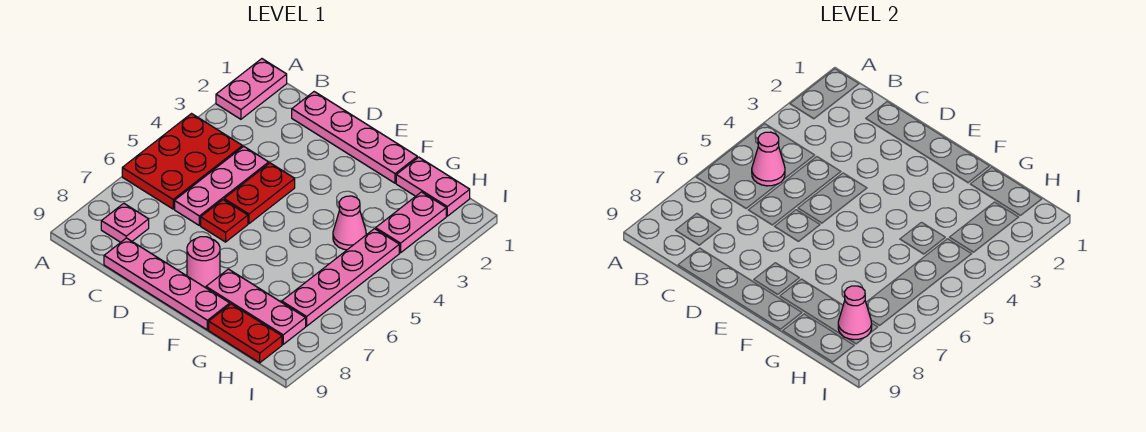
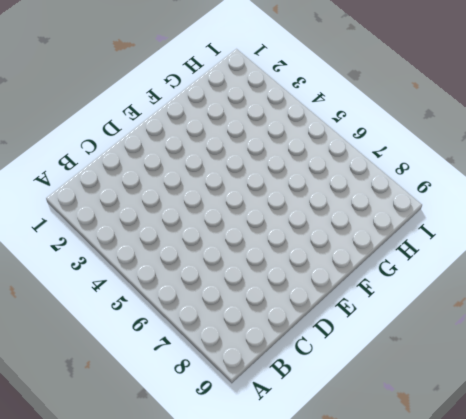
none -> pink 1x2 plate [216,59,287,119]
none -> red 2x3 plate [122,114,243,209]
none -> pink 1x1 plate [101,203,149,242]

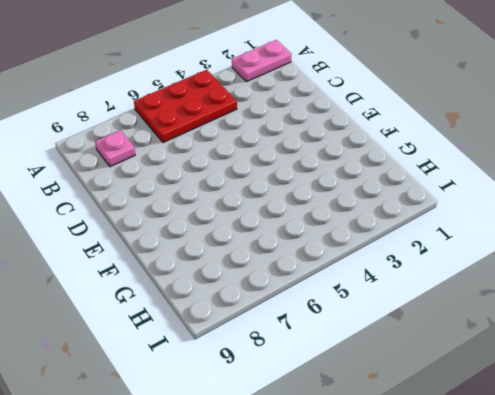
none -> pink 1x4 plate [292,92,417,183]
none -> pink 1x3 plate [175,147,269,225]
none -> pink 1x4 plate [104,238,230,330]

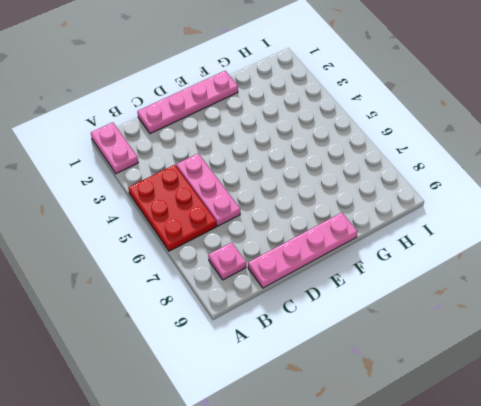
none -> red 1x2 plate [224,163,295,224]
none -> red 1x1 plate [201,200,248,242]
none -> pink 1x1 round brick [187,237,220,288]

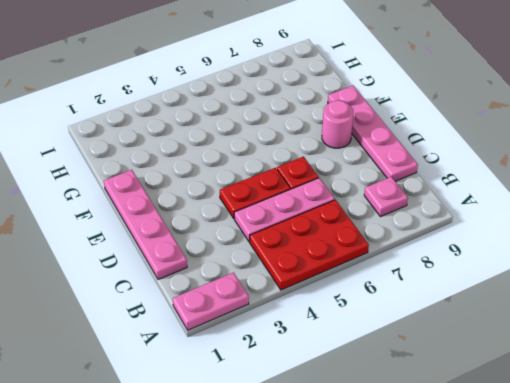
none -> pink 1x3 plate [206,269,306,344]
none -> pink 1x2 plate [396,157,470,216]
none -> pink 1x1 cone [333,196,366,250]

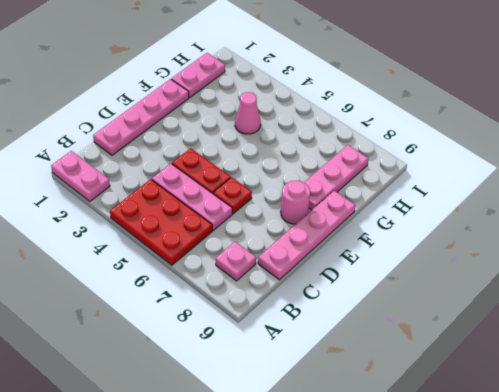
none -> red 1x2 plate [209,304,282,363]
none -> pink 1x2 plate [376,192,446,253]
none -> pink 1x4 plate [282,229,399,326]

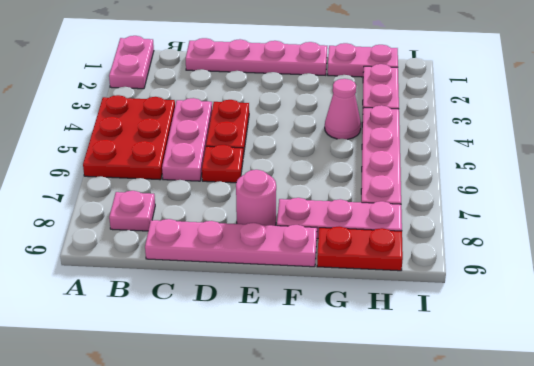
none -> pink 1x1 cone [752,132,785,186]
none -> pink 1x1 cone [838,286,872,340]

